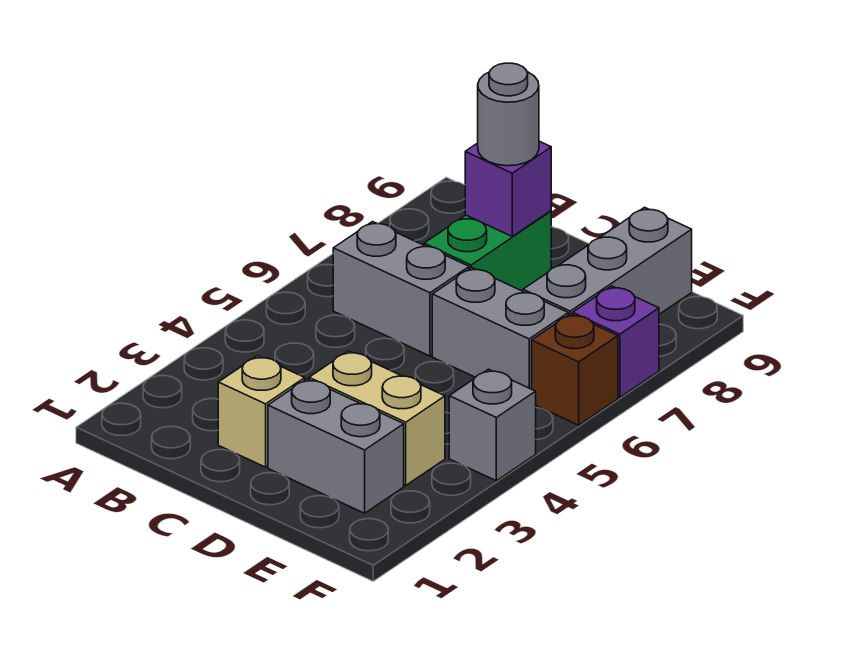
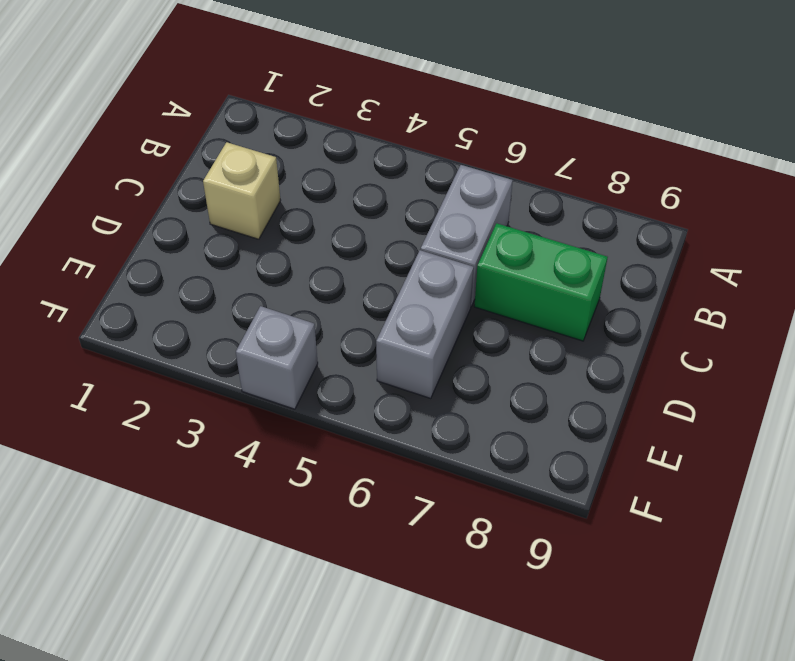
none -> grey 1x2 brick [268,379,404,513]
none -> tan 1x2 brick [309,351,445,485]
none -> grey 1x3 brick [523,207,692,315]

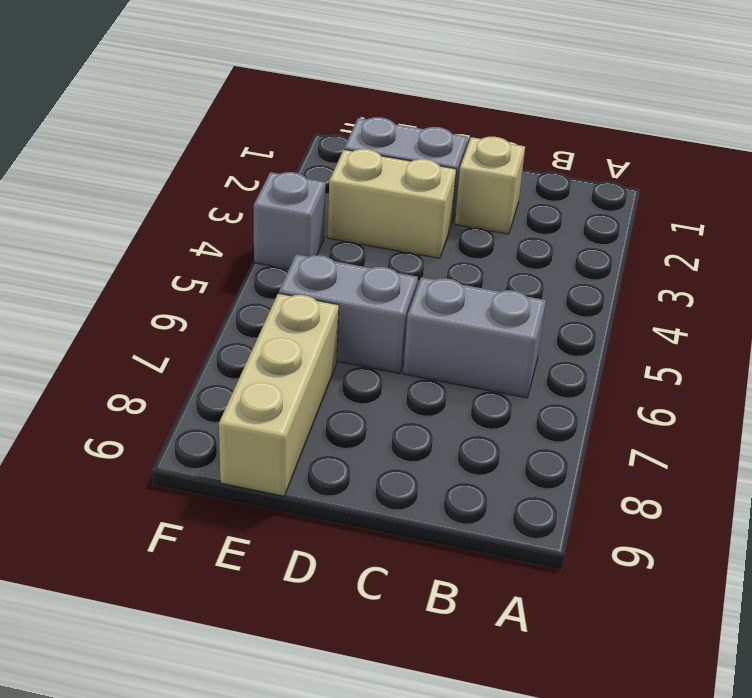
tan 1x3 brick [219,293,339,496] -> grey 1x3 brick [523,207,692,315]
none -> green 1x2 brick [424,211,551,291]
none -> brown 1x1 brick [532,314,618,425]
none -> purple 1x1 brick [573,286,659,397]

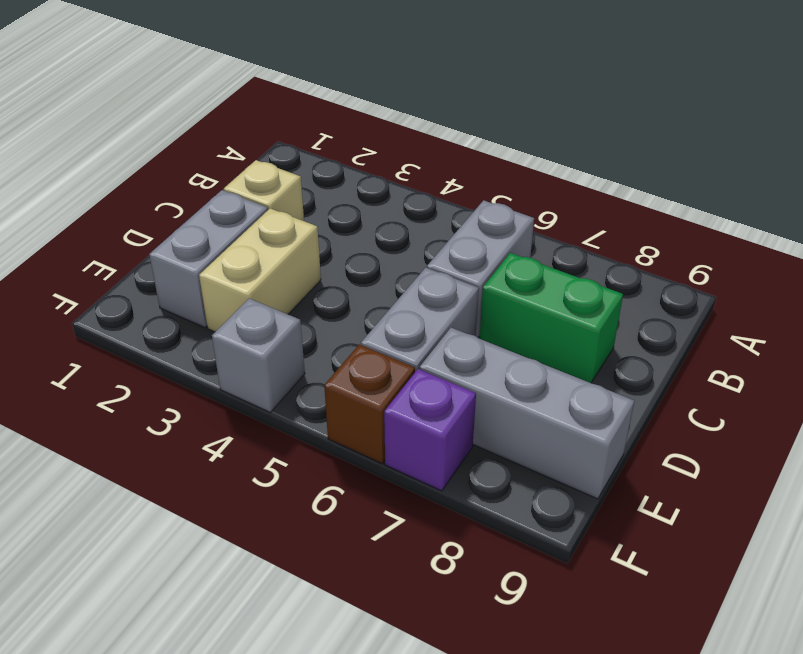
none -> purple 1x1 brick [465,141,551,236]
none -> grey 1x1 round brick [478,63,539,166]

